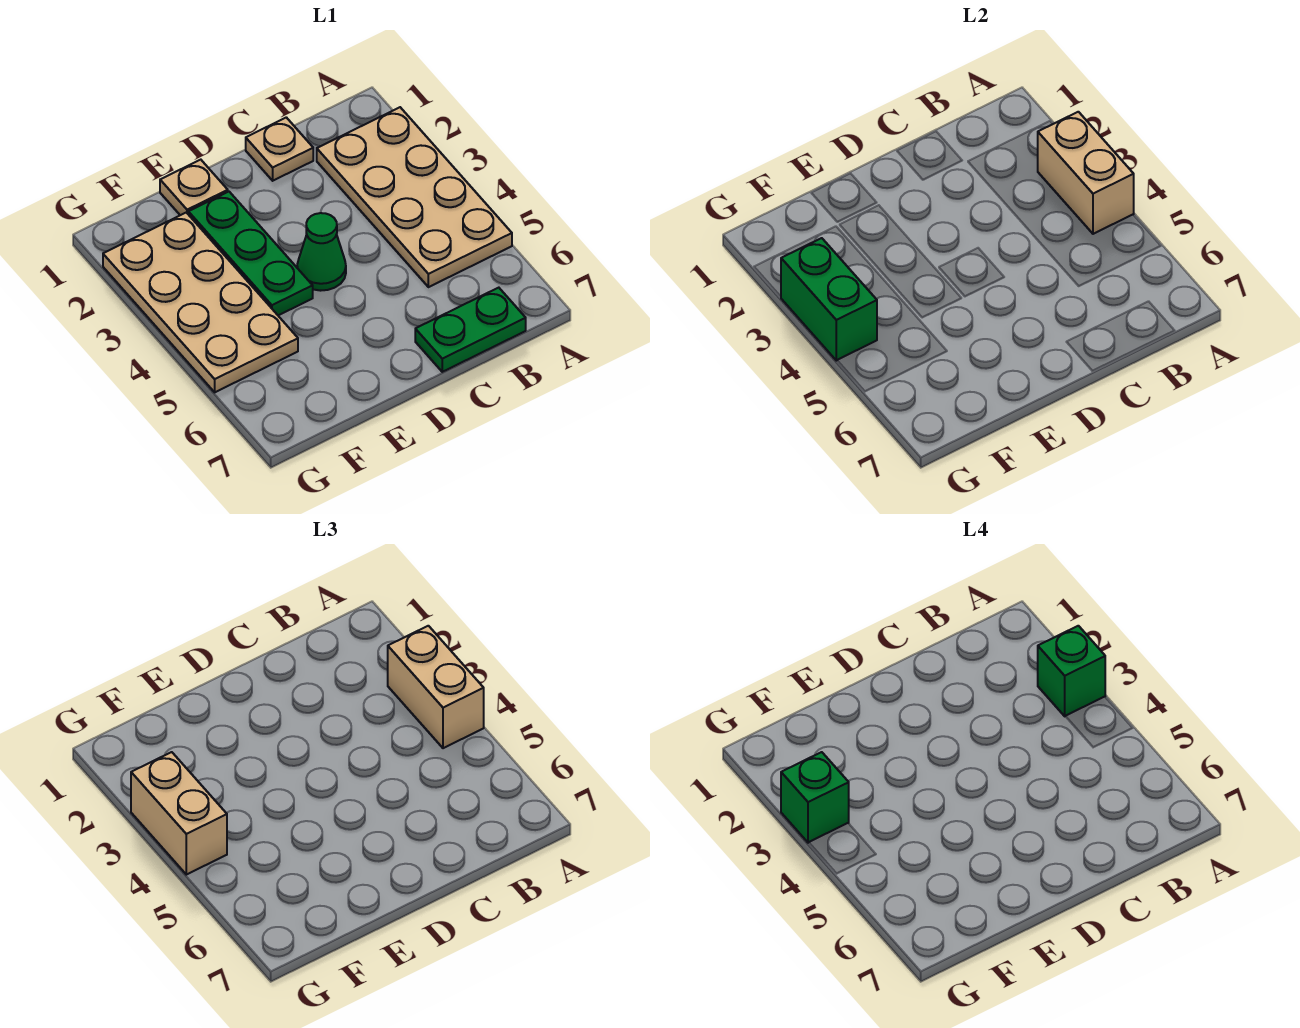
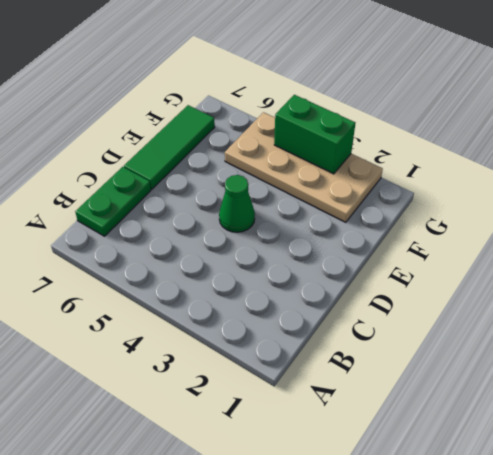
green 1x3 tile [124,105,215,189] -> none
none -> tan 2x4 plate [317,107,512,287]
none -> tan 1x1 plate [246,117,313,181]
none -> tan 1x1 plate [160,160,228,215]

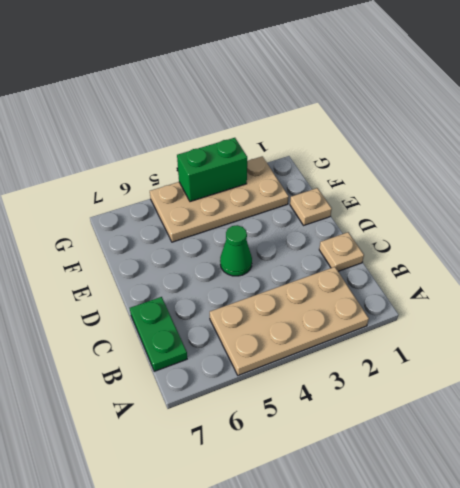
none -> green 1x3 plate [188,192,313,315]
none -> tan 1x2 brick [1038,112,1134,234]
none -> tan 1x2 brick [388,626,484,748]

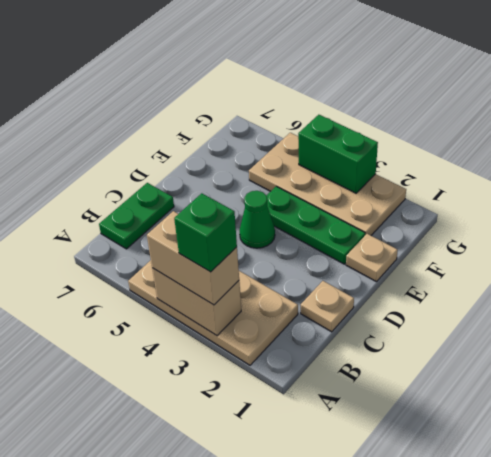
none -> tan 1x2 brick [131,752,227,875]
none -> green 1x1 brick [781,752,849,843]

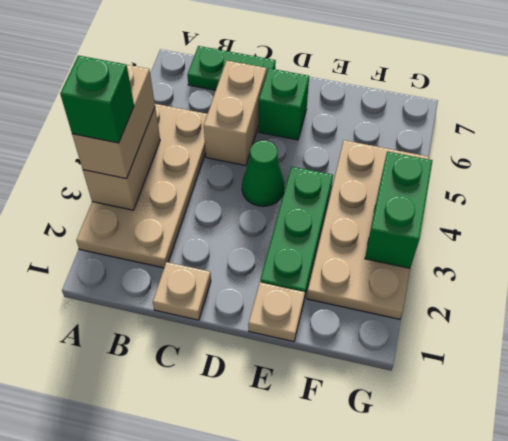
tan 1x2 brick [204,61,267,166] -> tan 1x2 brick moved to [131,752,227,875]
green 1x1 brick [259,68,309,140] -> green 1x1 brick moved to [781,752,849,843]

